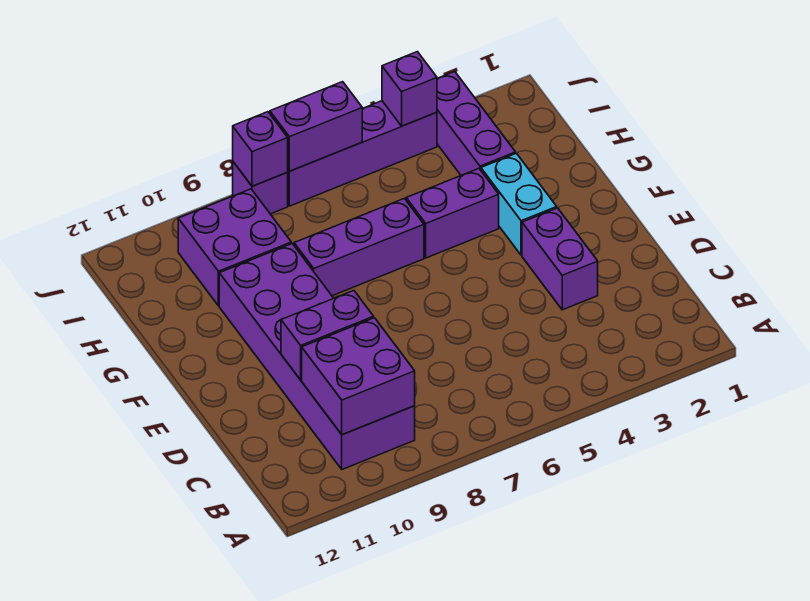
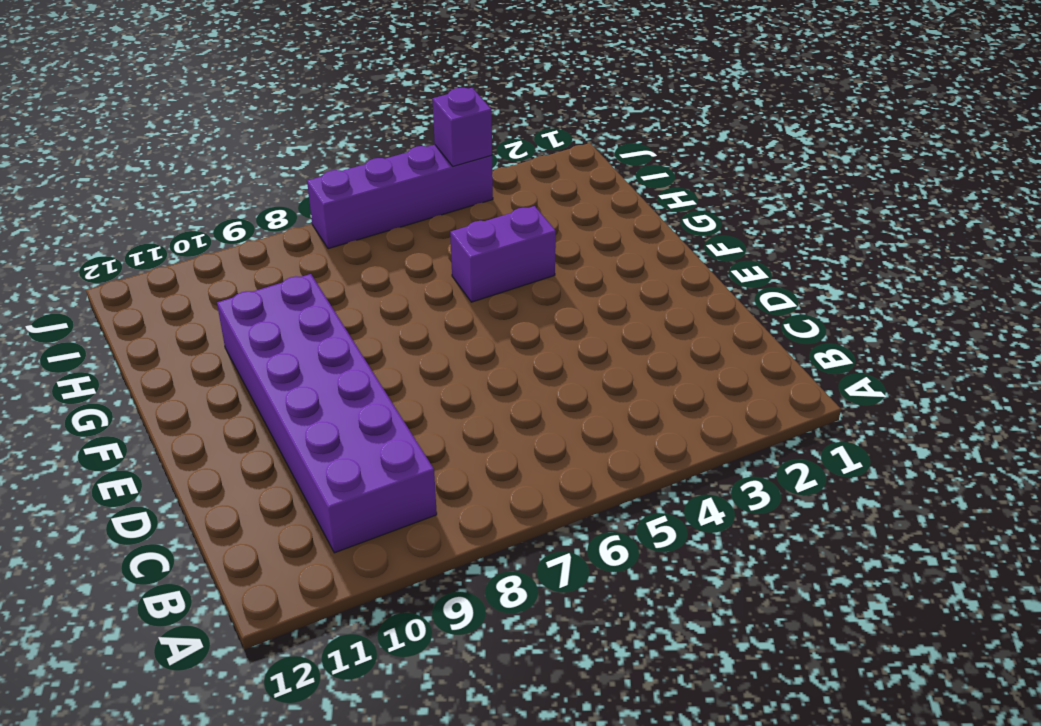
none -> purple 1x2 brick [522,208,598,310]
none -> cyan 1x2 brick [481,153,557,255]
none -> purple 1x3 brick [294,198,424,296]

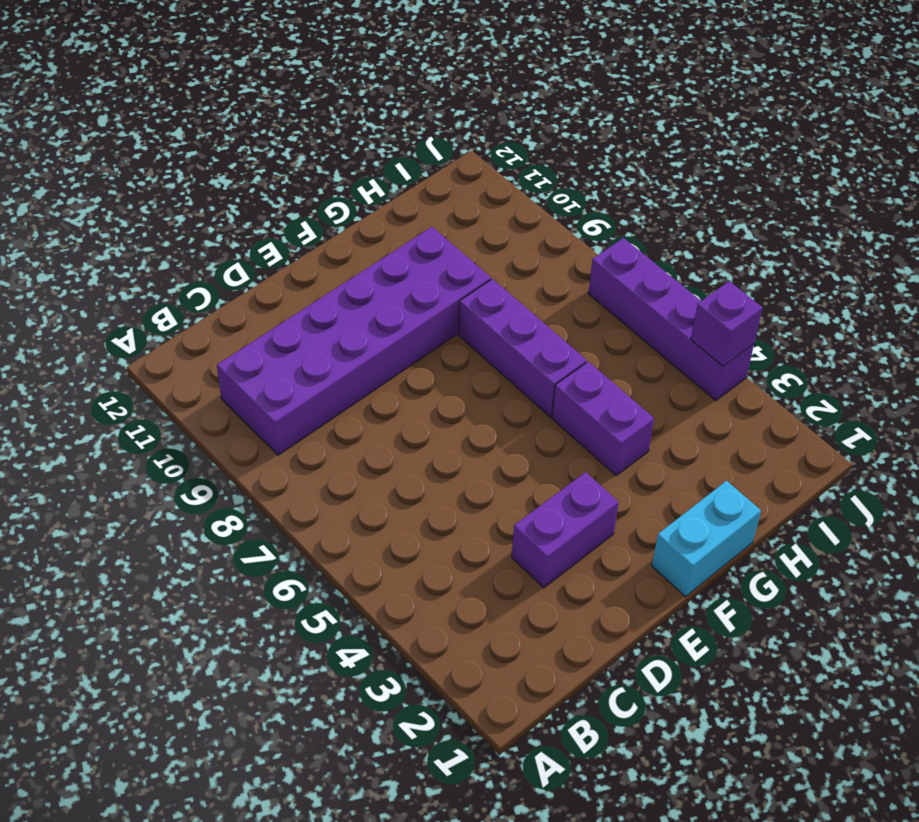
cyan 1x2 brick [652,481,761,597] -> cyan 1x2 brick moved to [481,153,557,255]
none -> purple 1x3 brick [437,72,516,175]
none -> purple 2x2 brick [178,189,291,306]
none -> purple 1x1 brick [233,162,288,214]

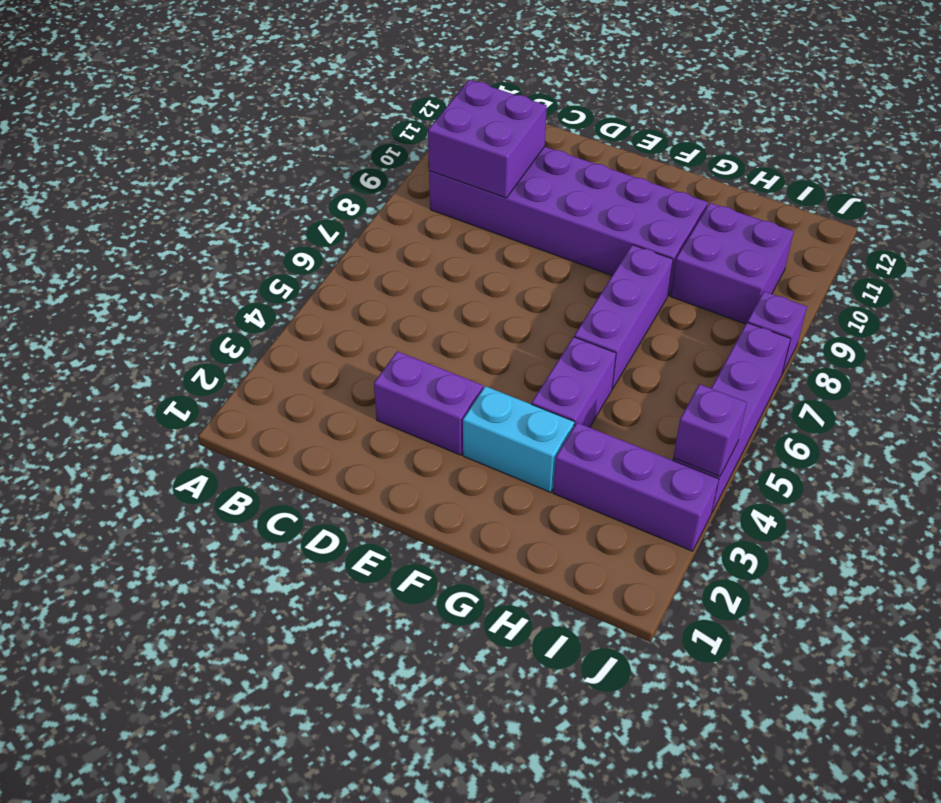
none -> purple 1x2 brick [281,291,374,380]
none -> purple 1x2 brick [270,82,362,171]
none -> purple 1x1 brick [233,112,288,186]

